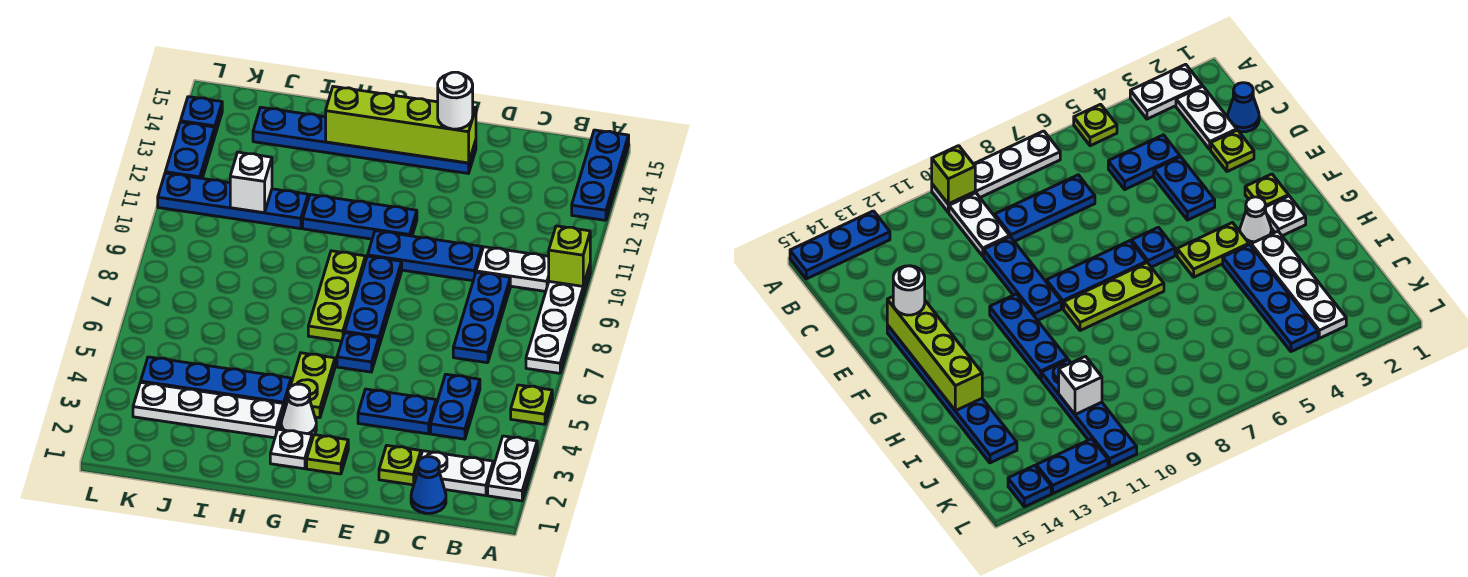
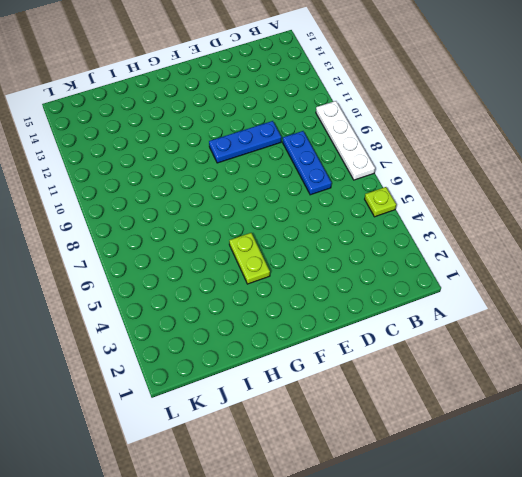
none -> white 1x2 plate [488,436,537,501]
none -> blue 1x3 plate [572,130,629,220]
none -> white 1x2 plate [415,451,493,496]
none -> white 1x2 plate [476,247,549,291]

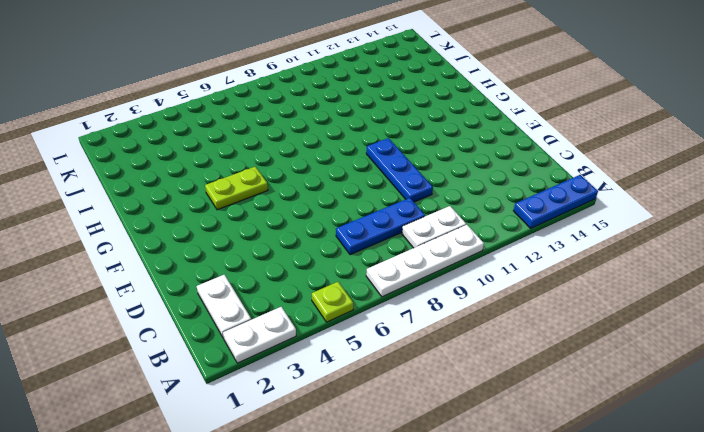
white 1x2 plate [402,206,466,248] -> white 1x2 plate turned to [476,247,549,291]
none -> blue 1x1 cone [411,457,446,513]
none -> blue 1x2 plate [431,374,480,439]
none -> lime 1x1 plate [379,446,421,485]
none -> blue 1x2 plate [358,389,436,434]

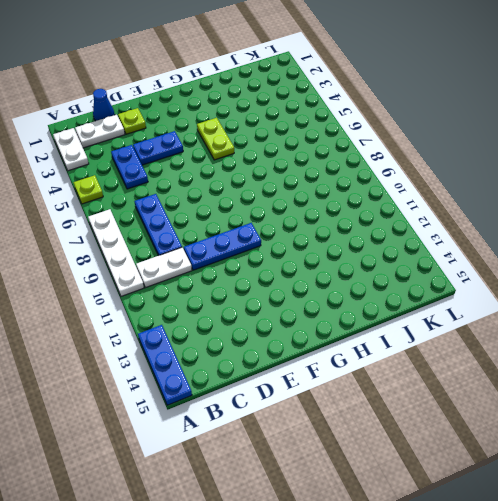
none -> blue 1x6 plate [253,107,476,174]
none -> lime 1x1 plate [307,435,348,474]
none -> blue 1x1 plate [337,333,379,372]
none -> blue 1x3 plate [345,256,402,345]

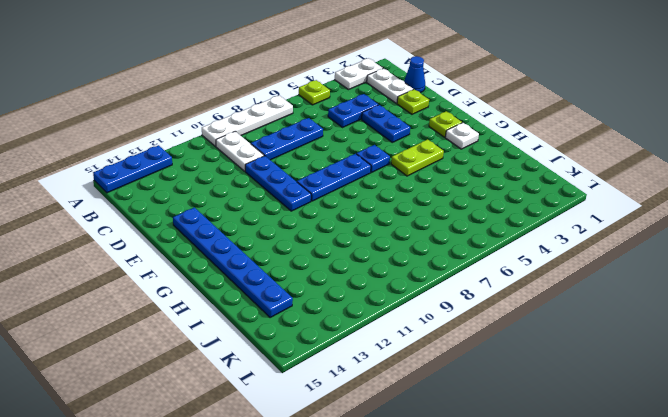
none -> blue 1x3 plate [303,195,417,239]
none -> white 1x1 cone [281,384,316,436]
none -> lime 1x3 plate [308,251,365,341]
none -> white 1x4 plate [133,382,283,438]

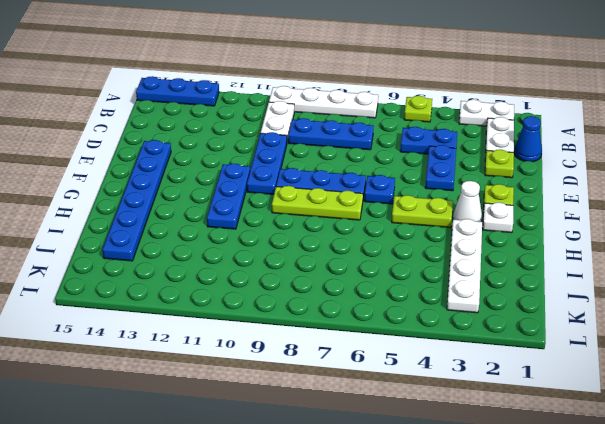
none -> blue 1x4 plate [141,357,291,412]
none -> blue 1x4 plate [158,173,308,229]
none -> blue 1x2 plate [165,122,215,178]
none -> blue 1x1 plate [181,97,222,135]

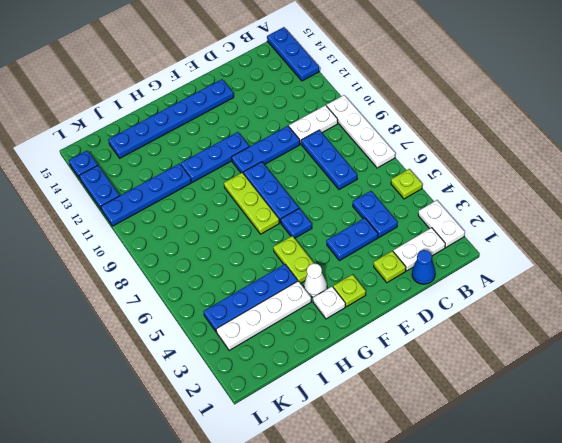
none -> lime 1x1 brick [549,226,590,286]
none -> lime 1x4 brick [326,86,476,163]
none -> white 1x1 brick [230,152,272,213]
none -> white 1x1 round brick [438,72,473,129]

